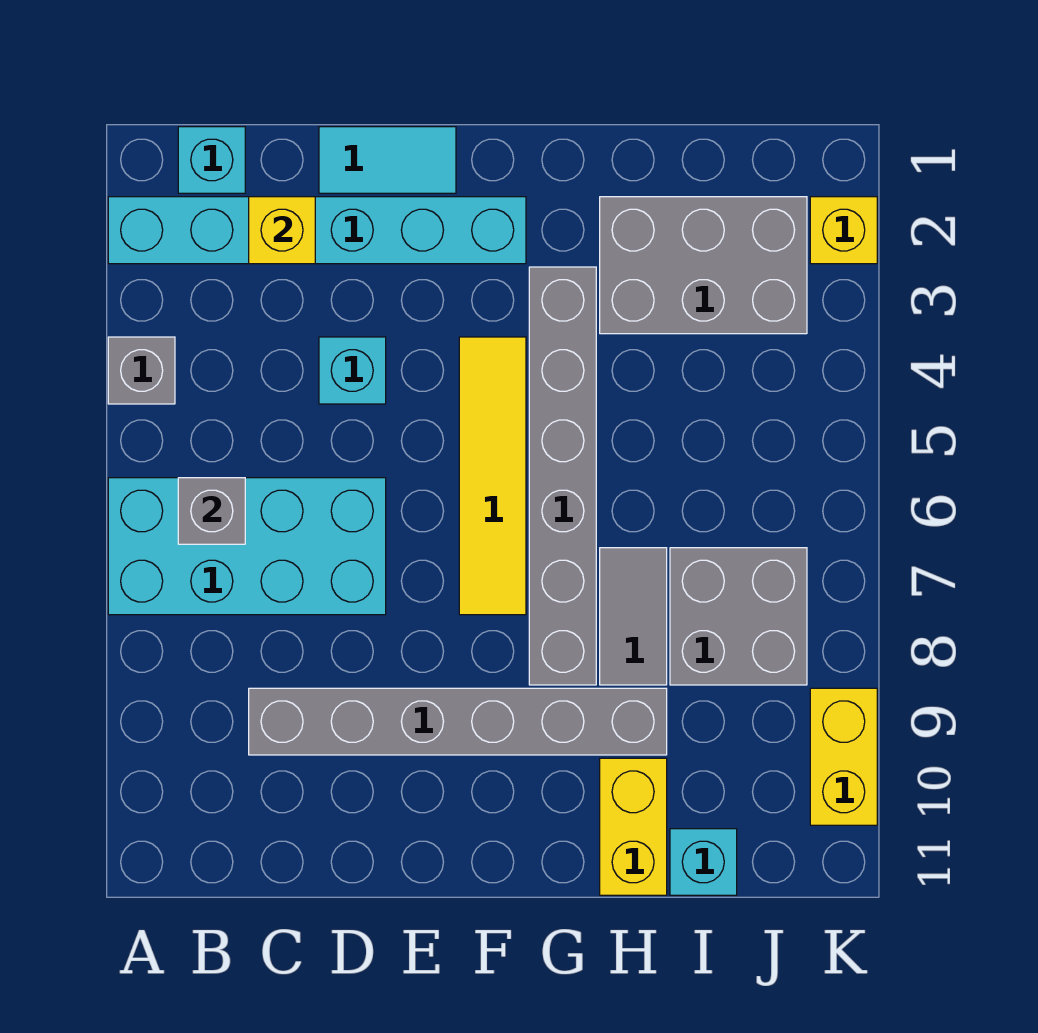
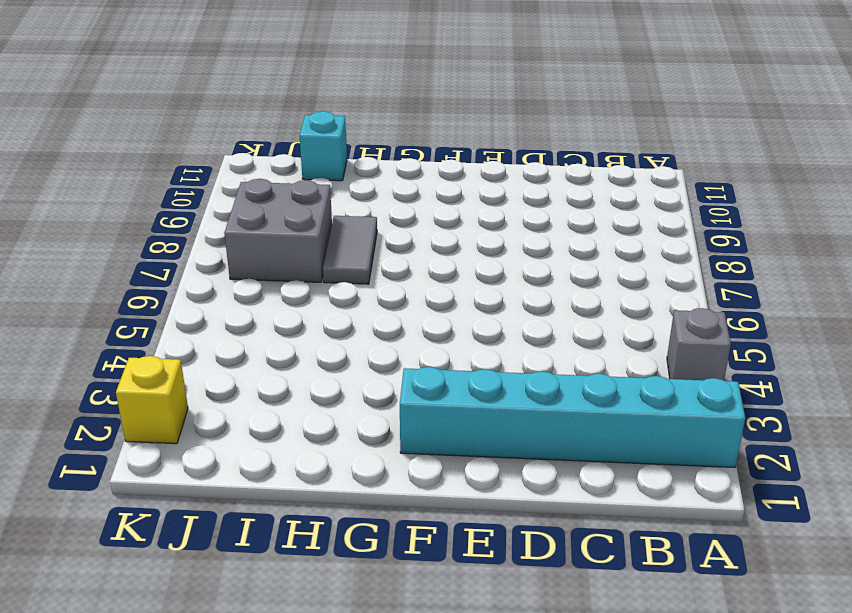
none -> cyan 2x4 brick [108,478,386,615]
none -> cyan 1x1 brick [178,127,245,193]
none -> grey 1x6 brick [249,688,667,755]

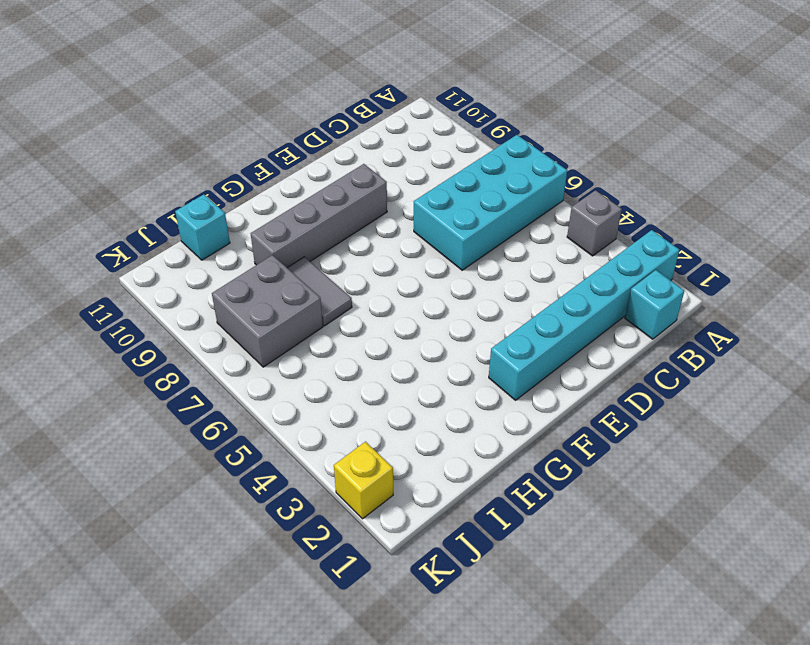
grey 1x4 brick [251,164,387,267] -> grey 1x6 brick [249,688,667,755]
none -> cyan 1x2 tile [319,127,456,193]
none -> cyan 1x1 brick [319,337,386,404]
none -> yellow 1x4 tile [459,337,526,615]

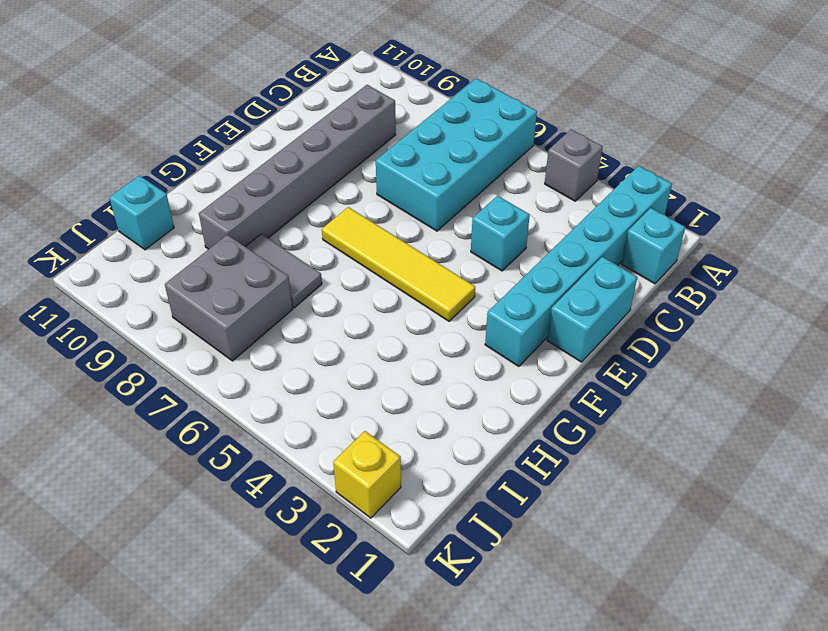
cyan 1x2 brick [547,257,637,362] -> cyan 1x2 tile [319,127,456,193]
none -> grey 1x6 brick [529,267,596,685]
none -> grey 2x3 brick [600,197,807,334]
none -> yellow 1x2 brick [600,758,667,895]

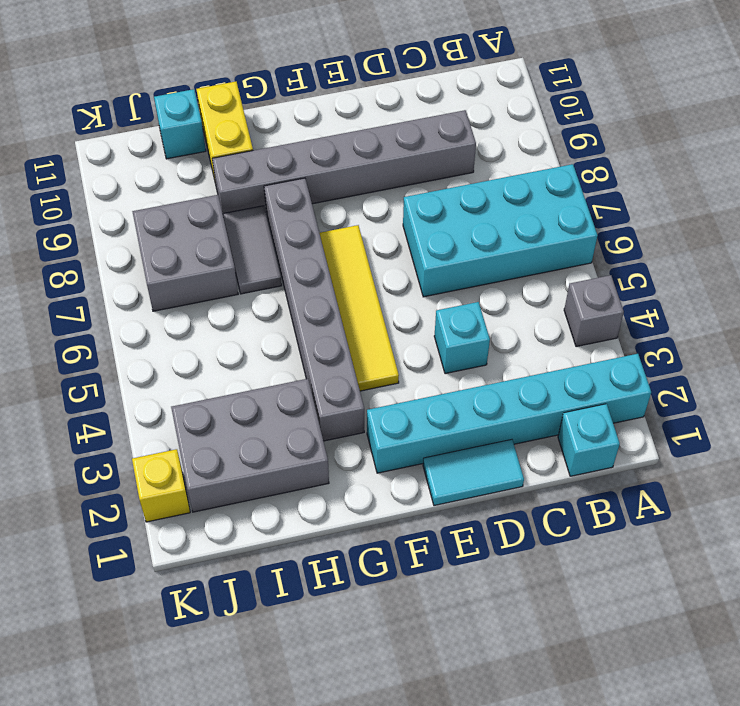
none -> yellow 1x2 brick [810,688,877,825]
none -> grey 1x1 brick [178,478,245,544]
none -> yellow 1x1 brick [249,197,315,264]

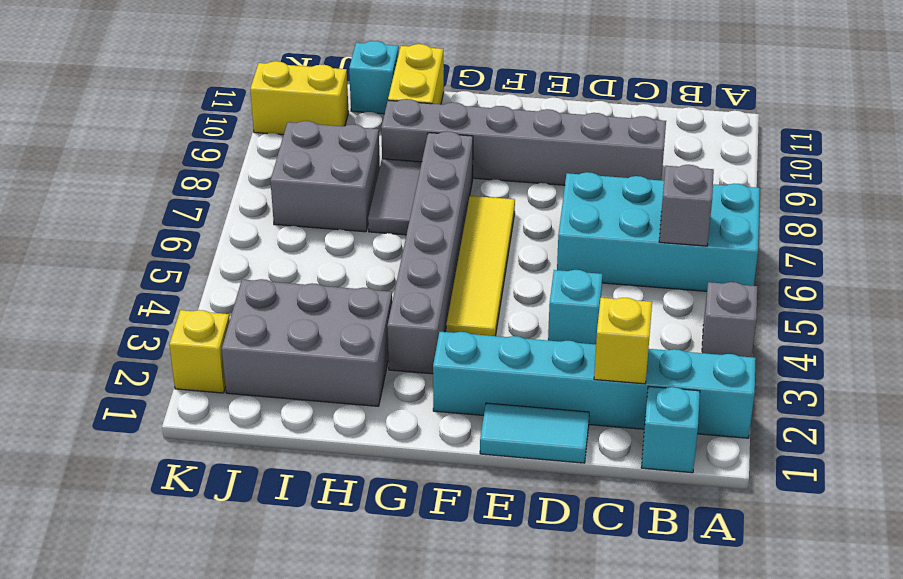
yellow 1x2 brick [250,61,349,135] -> yellow 1x2 brick turned to [810,688,877,825]

